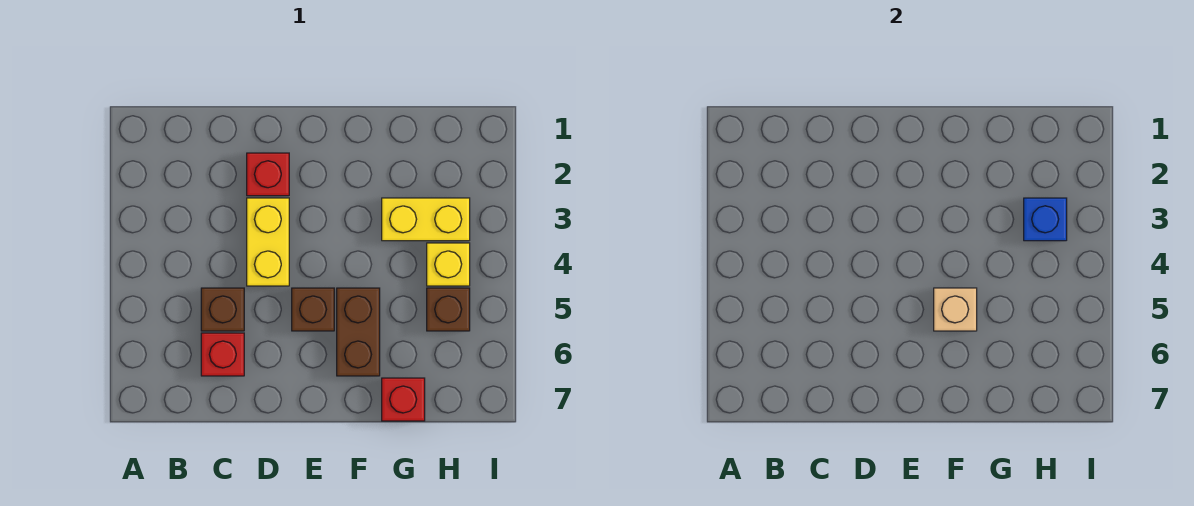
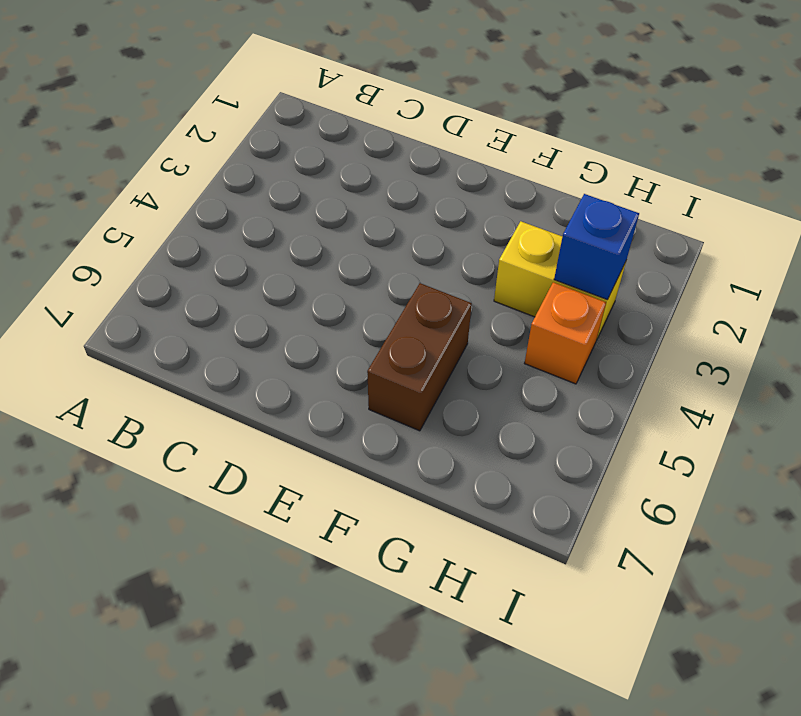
orange 1x1 brick [524,282,606,384] -> yellow 1x1 brick [427,243,470,286]
none -> brown 1x1 brick [201,288,244,331]
none -> red 1x1 brick [201,333,244,376]
none -> red 1x1 brick [247,153,289,196]

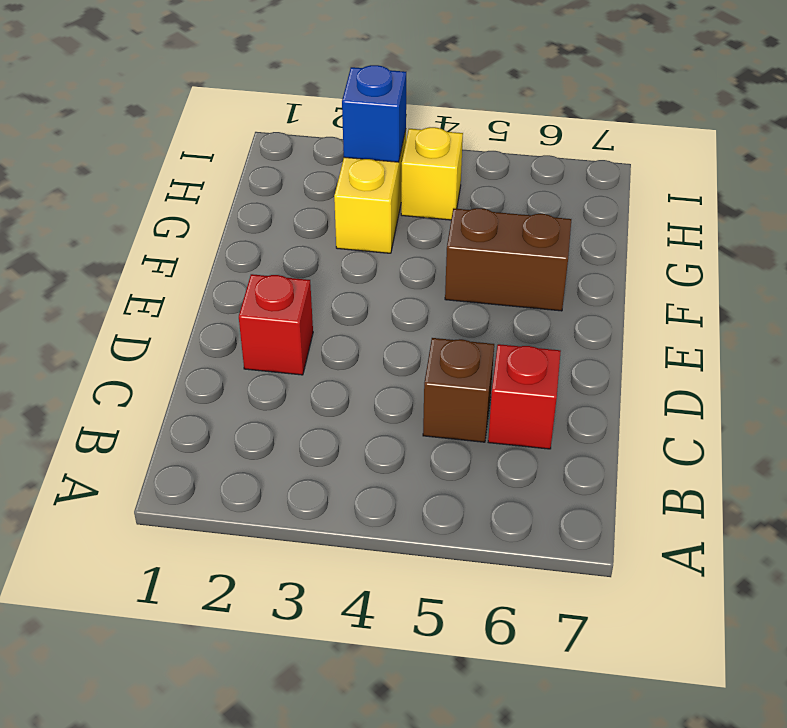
none -> yellow 1x2 brick [247,198,289,286]
none -> brown 1x1 brick [292,288,334,331]
none -> red 1x1 brick [382,378,425,421]

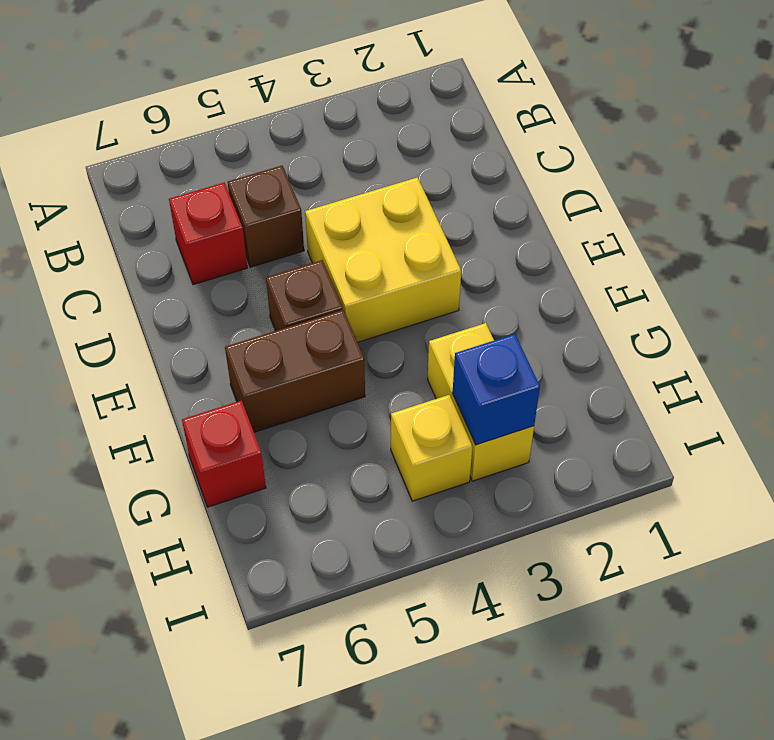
yellow 2x2 brick [305,177,461,342] -> yellow 1x2 brick [247,198,289,286]
none -> red 1x1 brick [247,153,289,196]
none -> brown 1x1 brick [427,288,470,331]
none -> tan 1x1 brick [934,288,977,331]

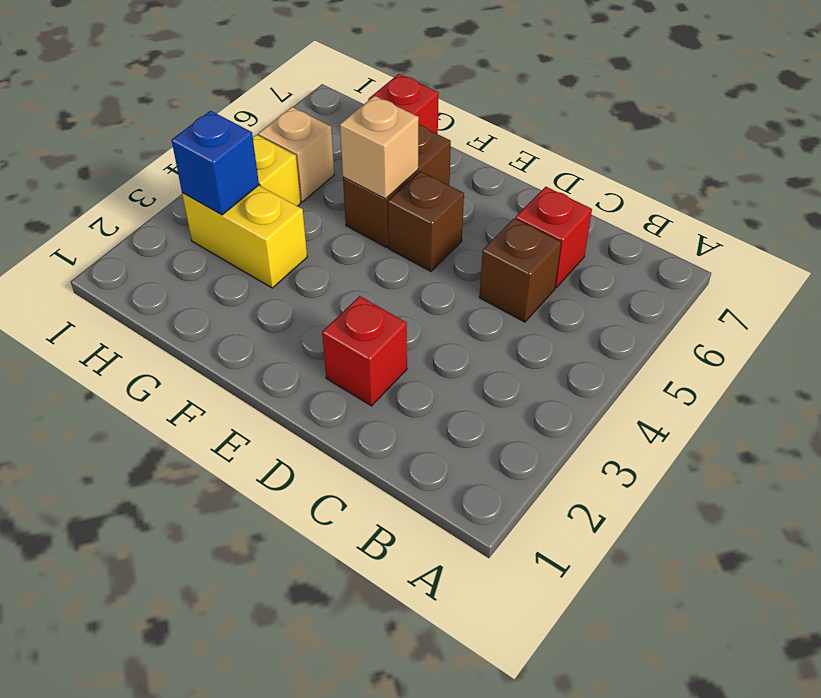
tan 1x1 brick [258,107,334,202] -> brown 1x1 brick [427,288,470,331]
none -> yellow 1x2 brick [247,198,289,286]

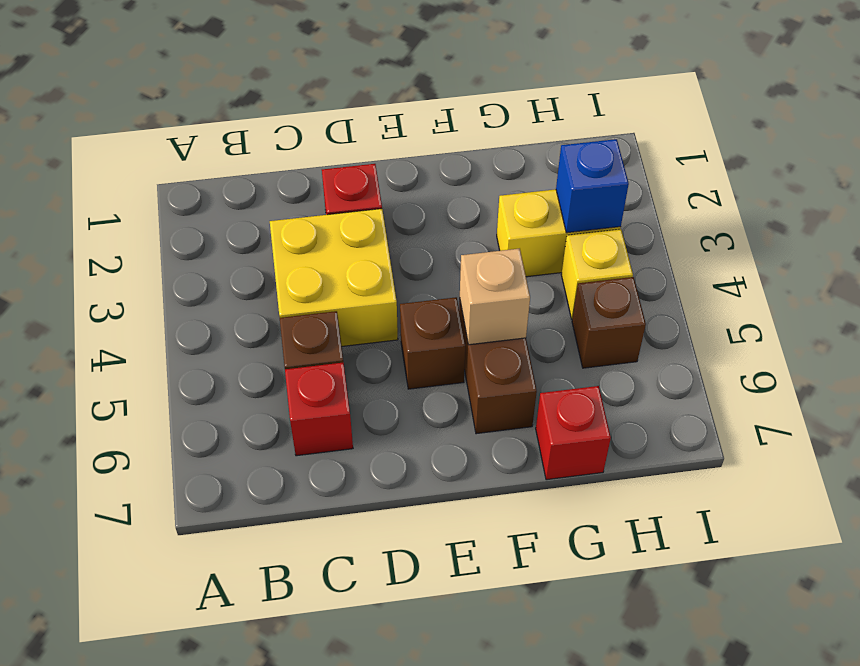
yellow 2x2 brick [270,209,398,346] -> yellow 1x2 brick [247,198,289,286]

